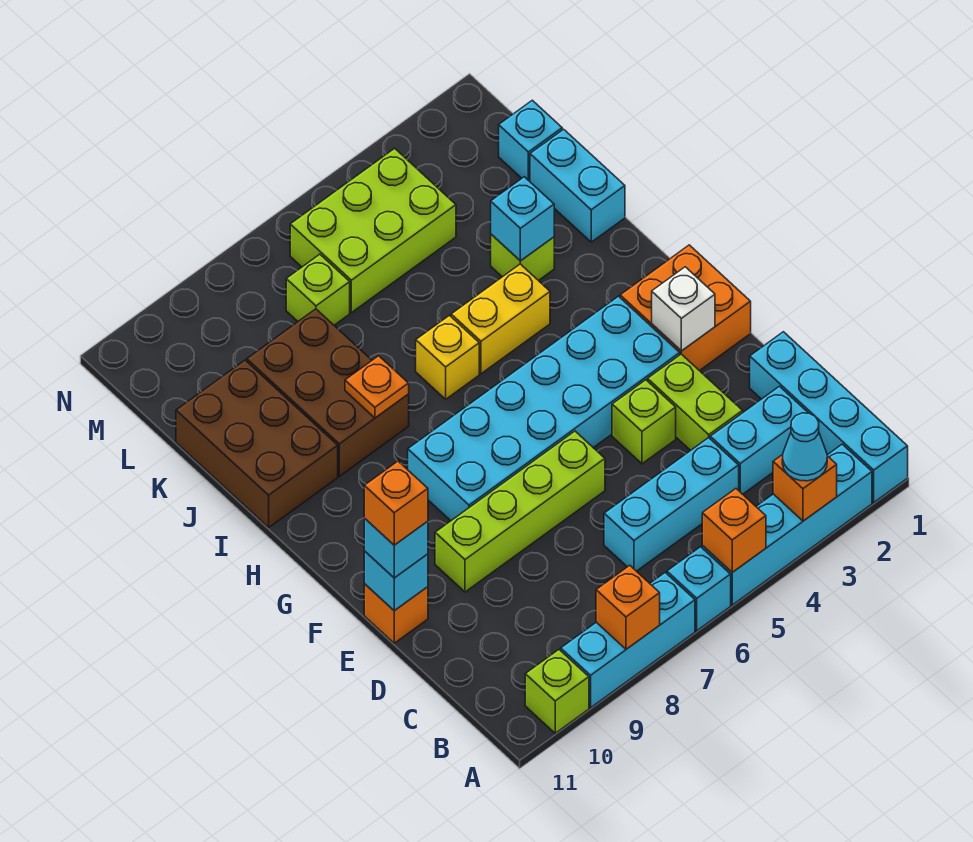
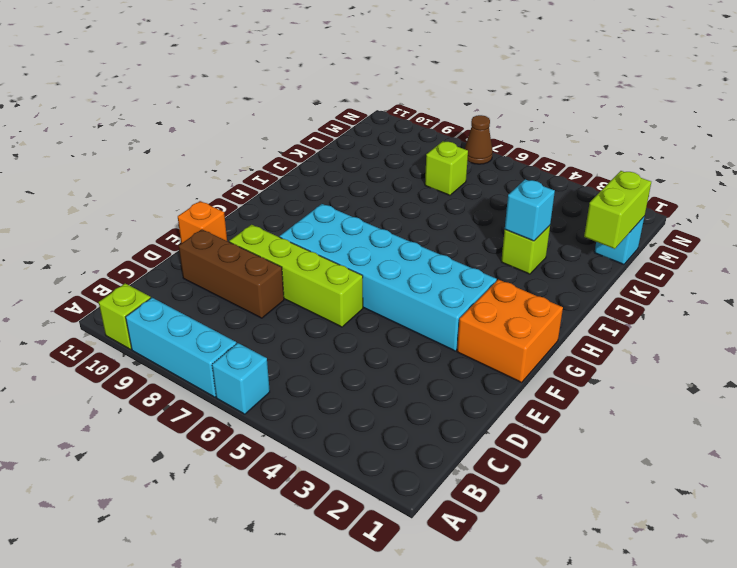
brown 1x3 brick [179,229,284,318] -> none
lime 1x2 brick [584,171,651,249] -> lime 1x2 brick moved to [648,354,743,450]
brown 1x1 cone [465,115,493,164] -> none
none -> cyan 1x4 brick [750,332,908,502]
none -> cyan 1x4 brick [702,444,872,605]
none -> cyan 1x2 brick [710,386,808,494]
none -> cyan 1x3 brick [604,438,739,571]

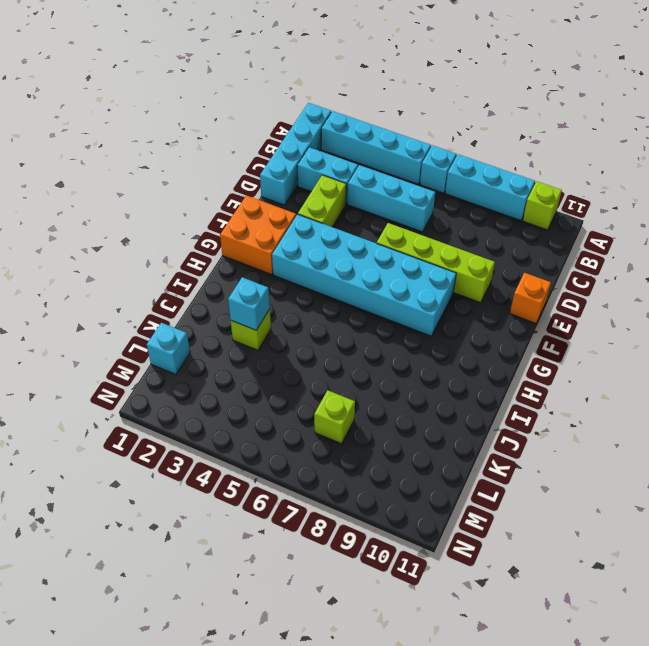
none -> lime 1x1 brick [612,380,676,464]
none -> yellow 1x2 brick [451,264,550,374]
none -> yellow 1x1 brick [416,315,479,399]
none -> brown 2x3 brick [247,309,409,476]

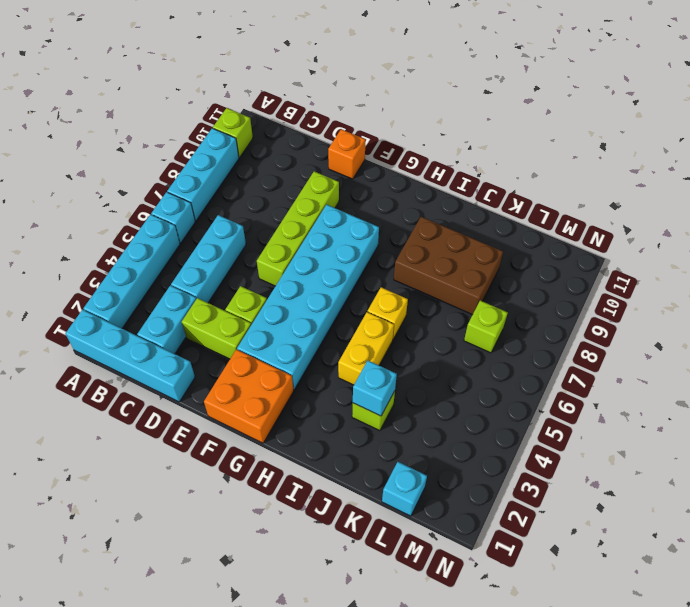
none -> brown 2x3 brick [176,360,338,527]
none -> cyan 1x2 brick [530,129,625,242]
none -> lime 2x3 brick [290,148,456,313]
none -> orange 1x1 brick [773,455,837,521]

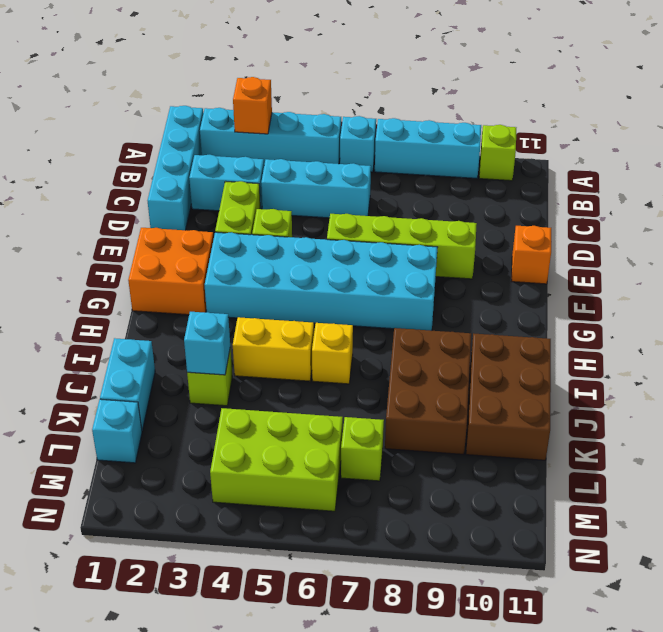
none -> orange 1x1 brick [702,489,766,572]
none -> orange 1x1 brick [596,565,660,649]
none -> cyan 1x1 brick [364,551,428,611]
none -> white 1x1 brick [652,267,715,351]

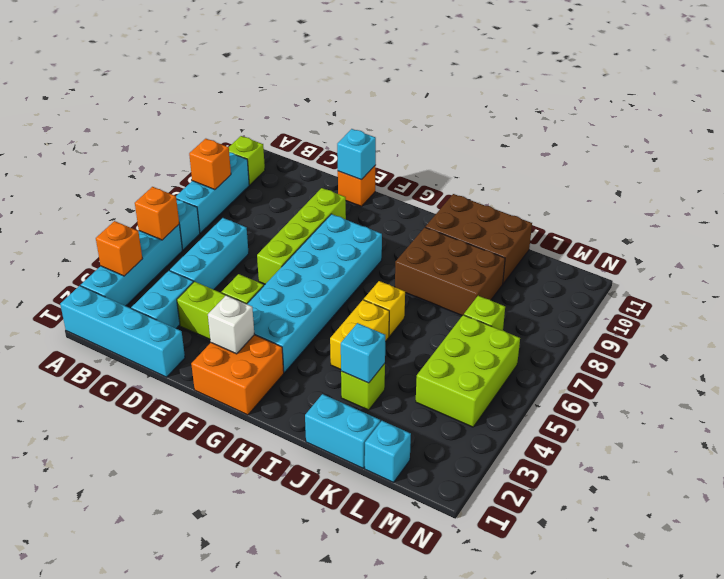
none -> orange 1x1 plate [345,356,409,418]
none -> cyan 1x1 cone [782,413,827,481]
none -> cyan 1x1 brick [364,518,428,578]
none -> orange 1x1 brick [364,461,428,545]

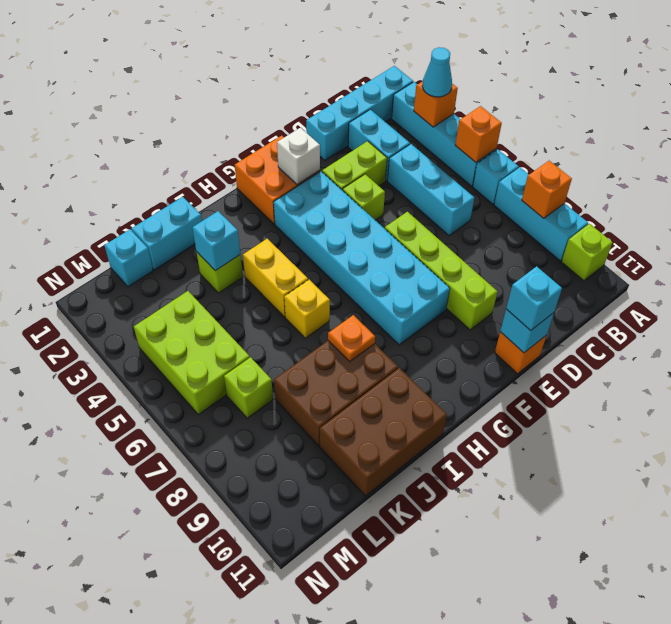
none -> orange 1x1 brick [364,461,428,545]

